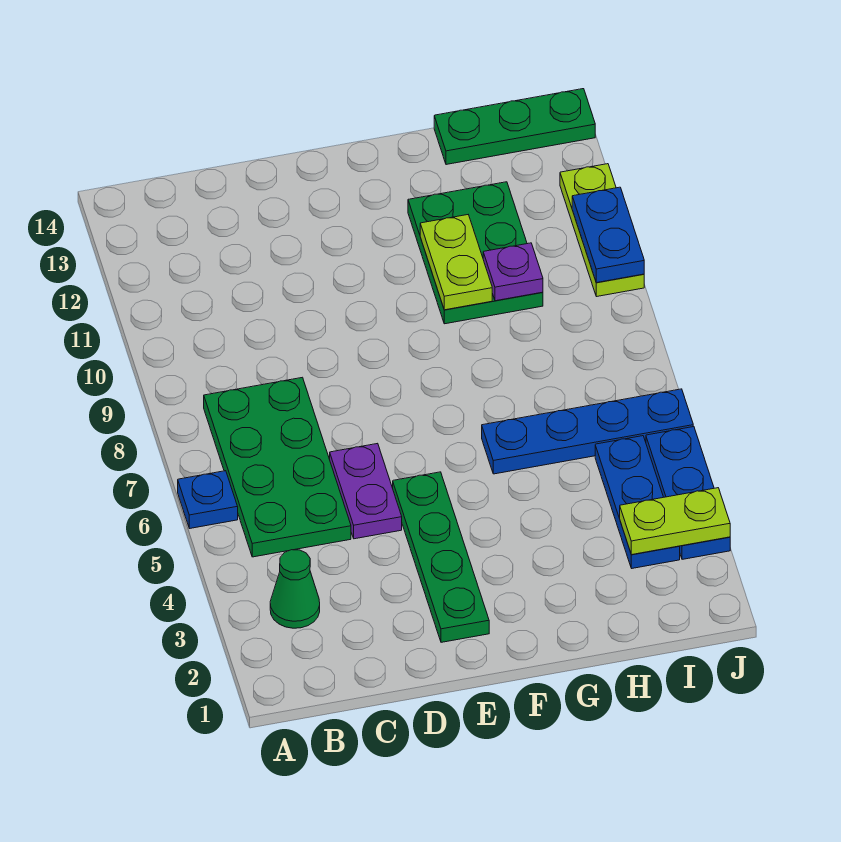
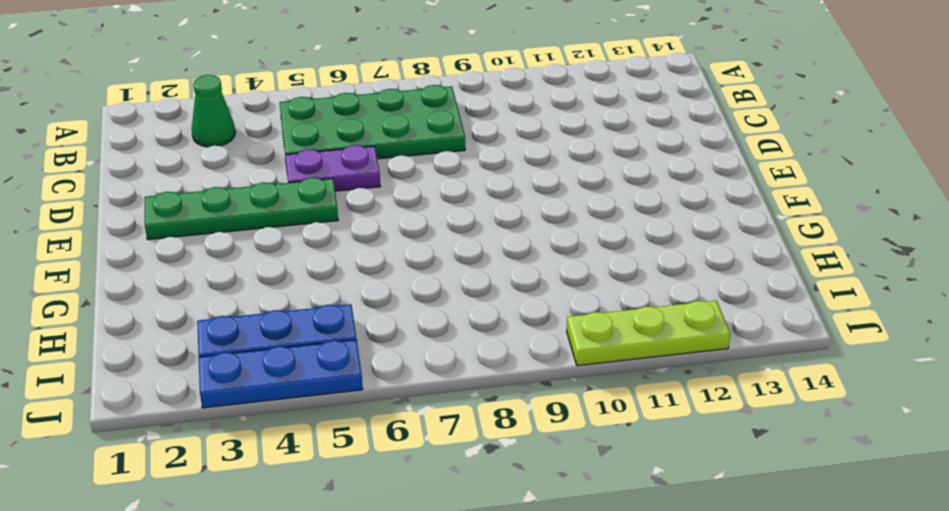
none -> blue 1x1 plate [178,471,238,529]
none -> blue 1x4 plate [482,389,693,474]
none -> green 2x3 plate [408,182,543,324]

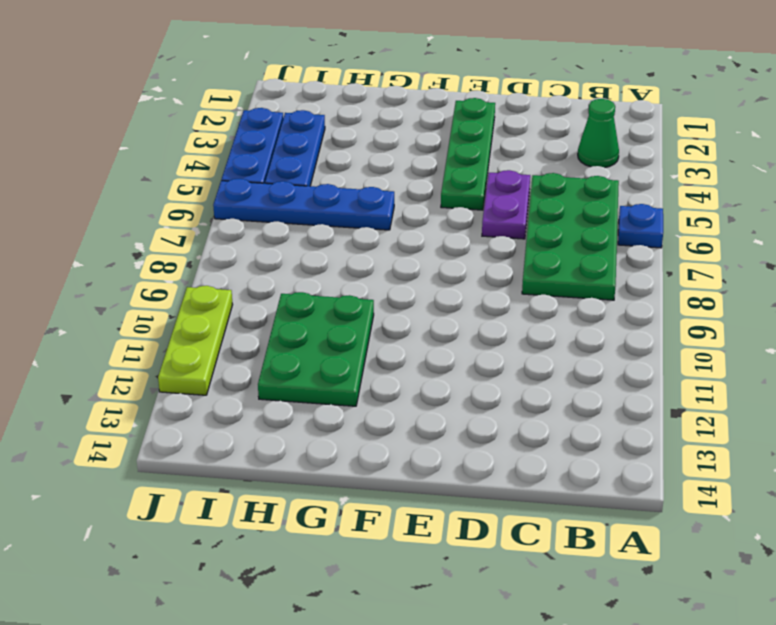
none -> green 1x3 plate [434,89,595,165]
none -> lime 1x2 plate [420,215,492,310]
none -> purple 1x1 plate [483,243,543,301]

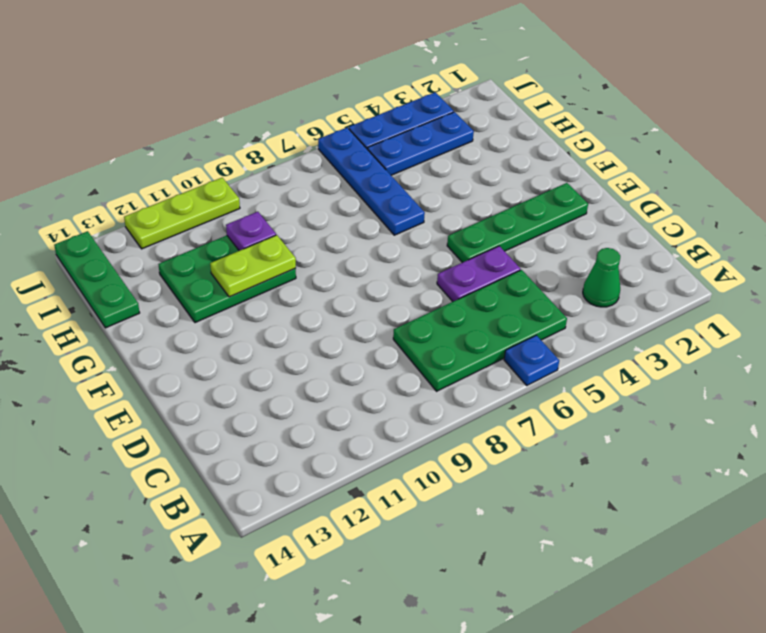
none -> lime 1x2 plate [620,488,730,555]
none -> blue 1x2 plate [572,187,644,283]

